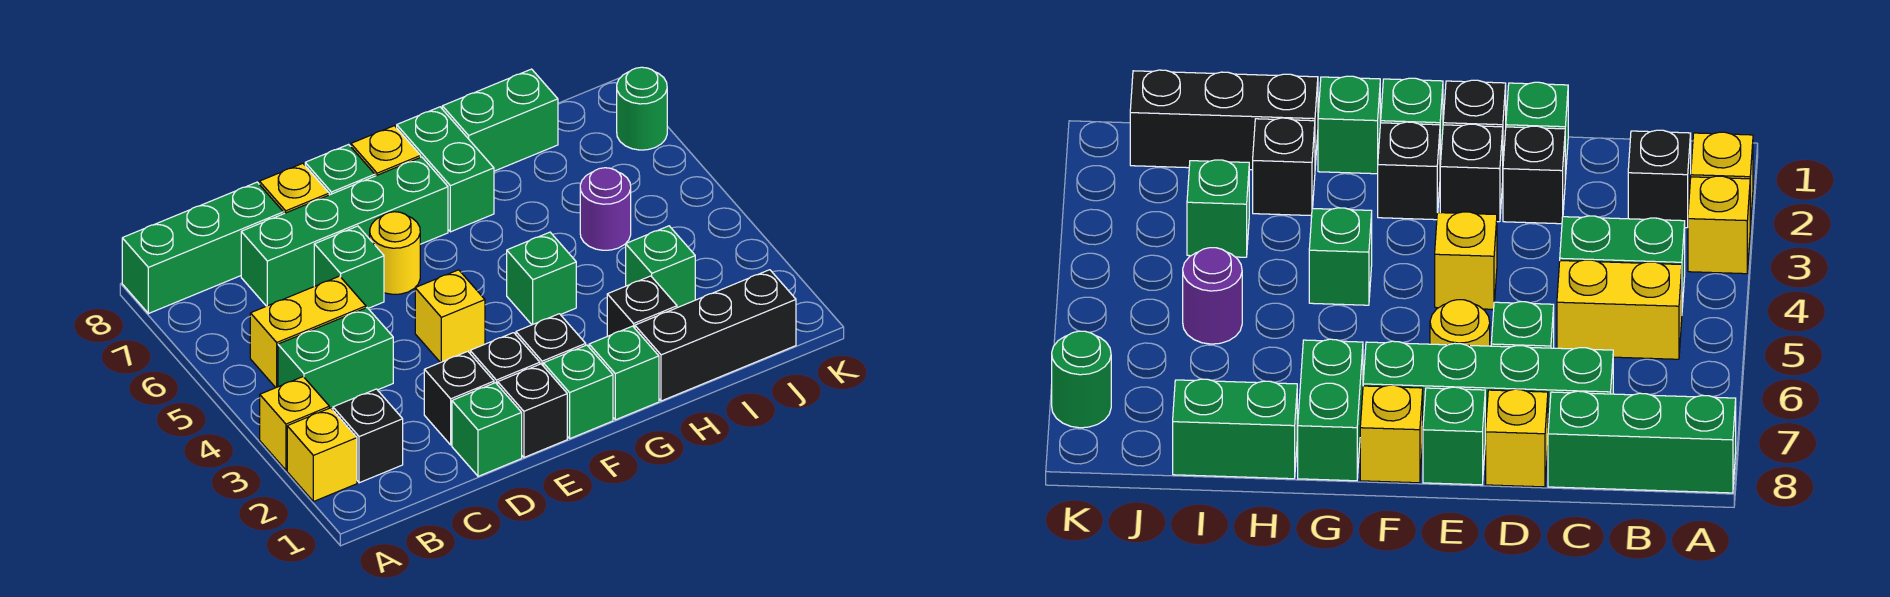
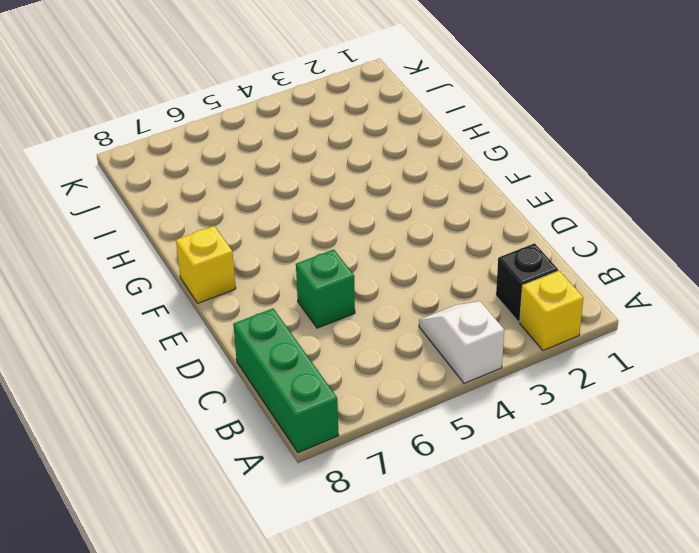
white 1x2 slope [419,301,504,383] -> green 1x2 brick [278,308,393,409]
none -> yellow 1x1 brick [260,377,329,470]
none -> yellow 1x2 brick [250,276,366,388]
none -> green 1x4 brick [241,157,448,306]

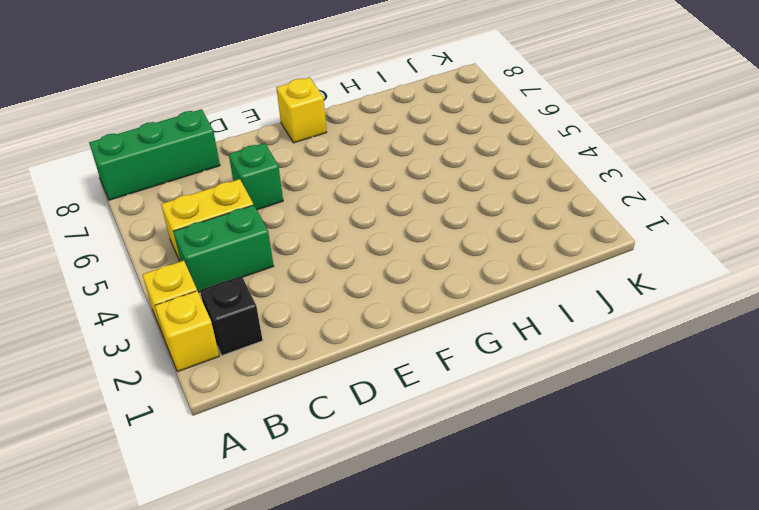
none -> green 1x4 brick [241,157,448,306]
none -> green 1x1 brick [452,383,522,476]
none -> black 1x1 brick [424,351,494,445]

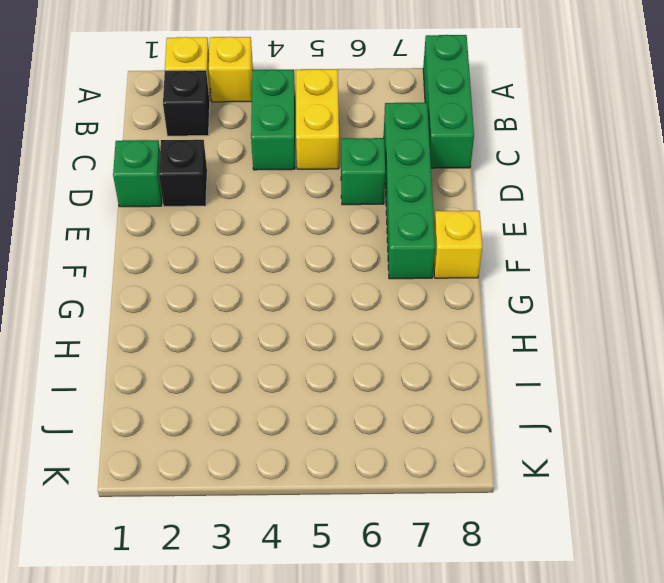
none -> yellow 1x1 brick [259,163,329,214]
none -> black 1x1 brick [498,364,567,457]
none -> black 1x1 brick [470,333,540,385]

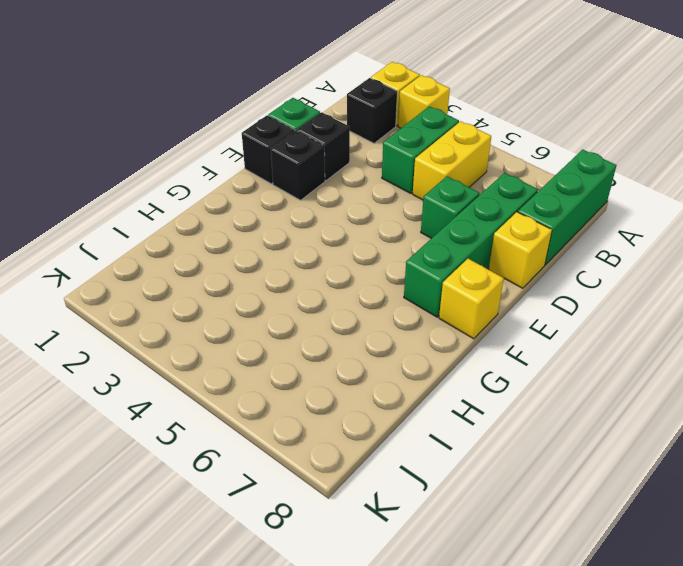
none -> yellow 1x1 brick [415,270,485,363]
none -> yellow 1x1 round brick [370,212,420,294]
none -> green 1x1 brick [305,145,375,195]

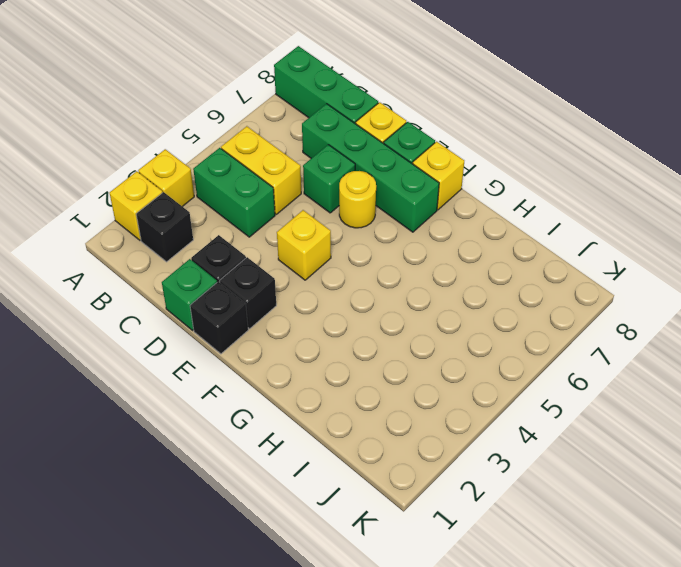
none -> green 1x1 brick [543,345,613,438]
none -> black 1x1 brick [516,314,586,365]
none -> green 1x1 brick [589,326,659,420]

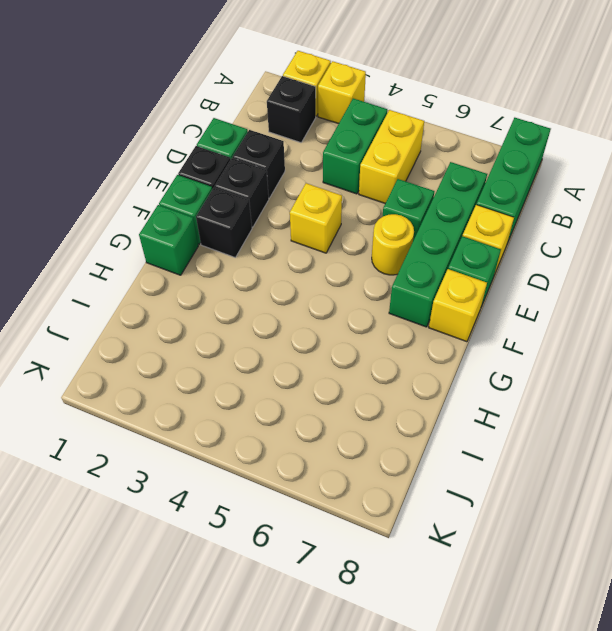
none -> green 1x1 brick [507,232,576,325]
none -> green 1x2 brick [397,107,494,232]
none -> black 1x3 brick [635,270,796,401]

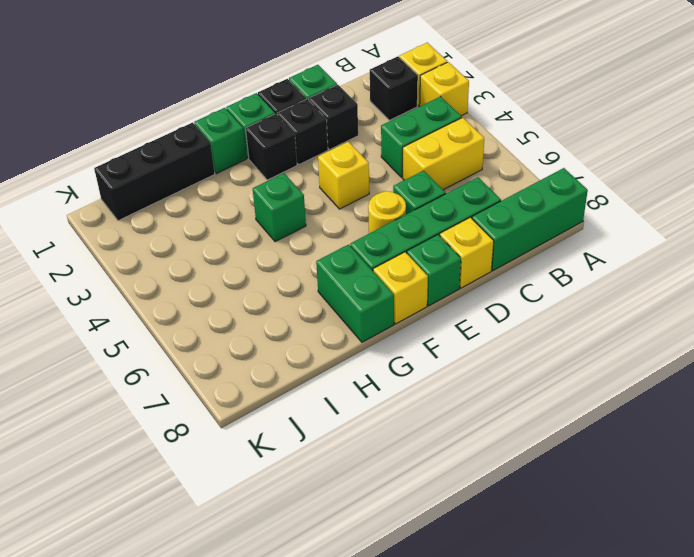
none -> black 1x1 brick [607,276,677,336]
none -> green 1x2 brick [442,69,558,171]
none -> green 1x1 brick [626,226,695,308]

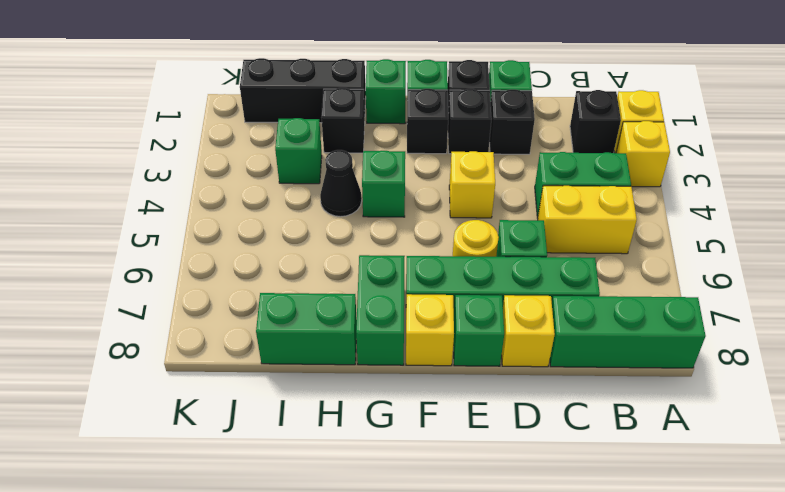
black 1x1 cone [320,150,362,217] -> none
none -> purple 1x1 round brick [580,168,631,250]
none -> green 1x1 round brick [617,67,667,150]

